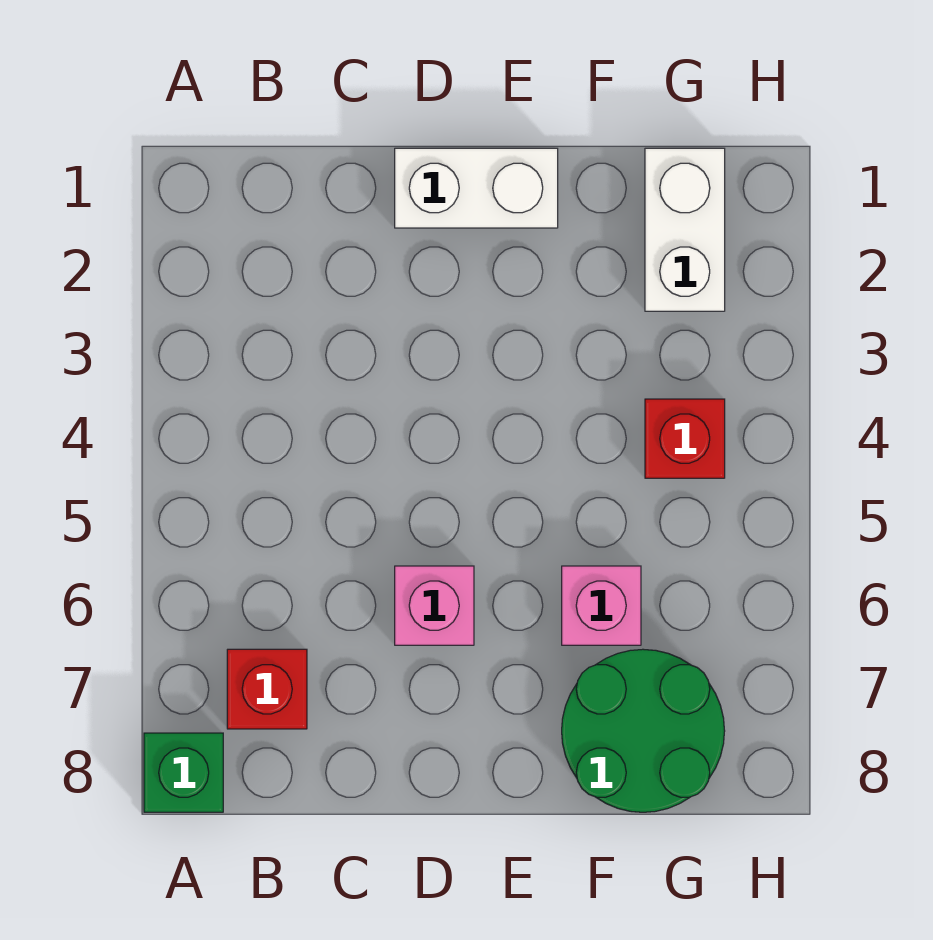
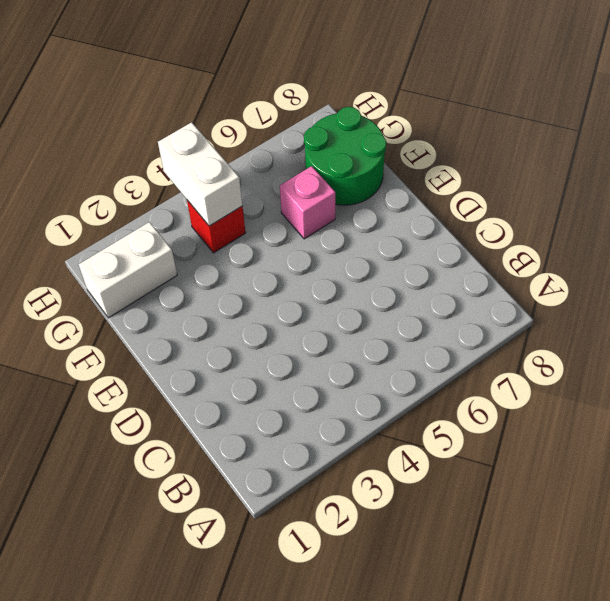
white 1x2 brick [158,122,242,226] -> white 1x2 brick moved to [395,148,558,228]
none -> green 1x1 brick [144,733,223,812]
none -> red 1x1 brick [227,649,307,729]

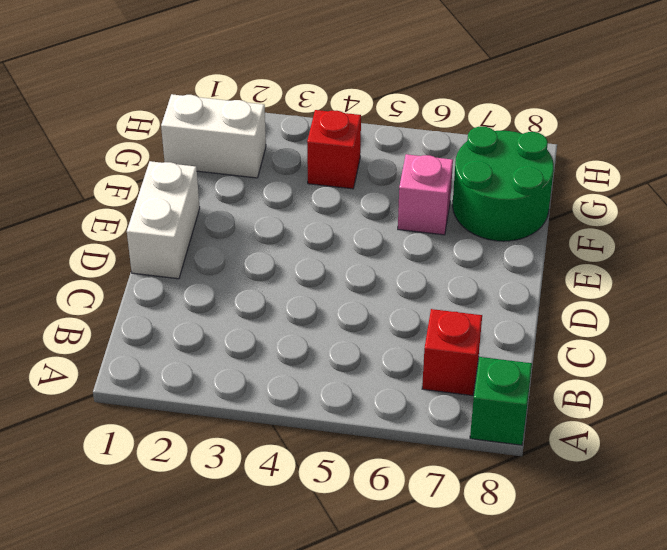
none -> pink 1x1 brick [395,566,474,645]

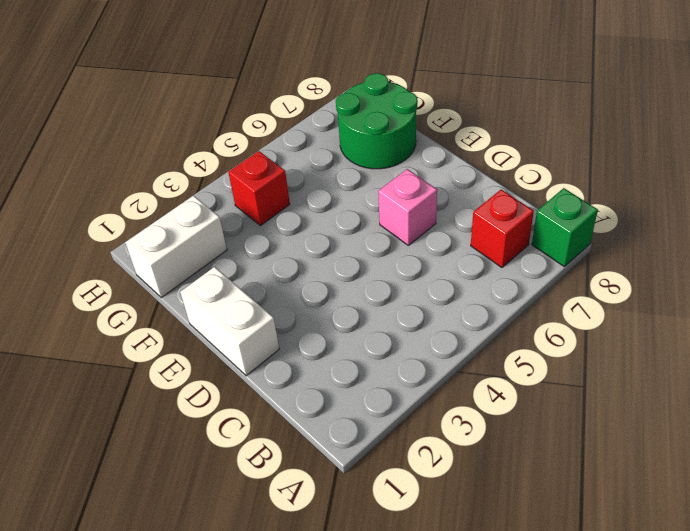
none -> pink 1x1 brick [562,566,641,645]

